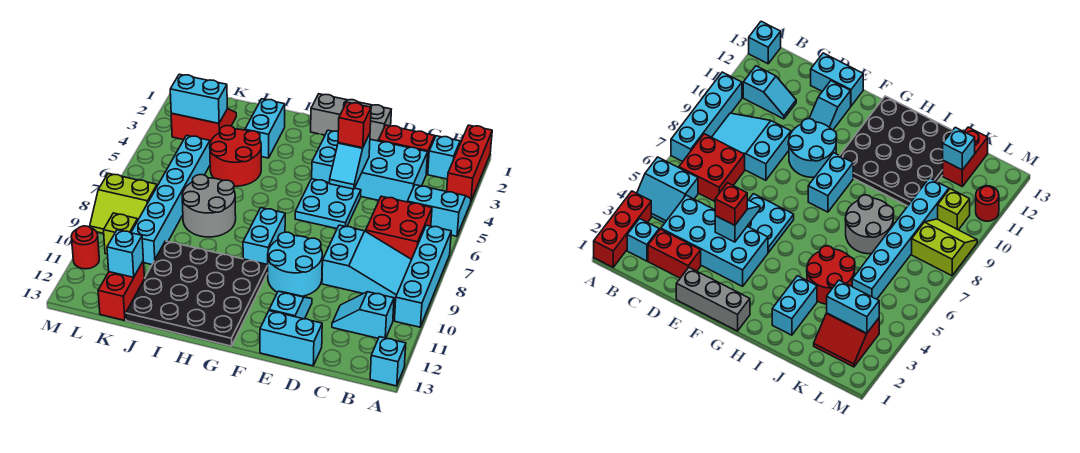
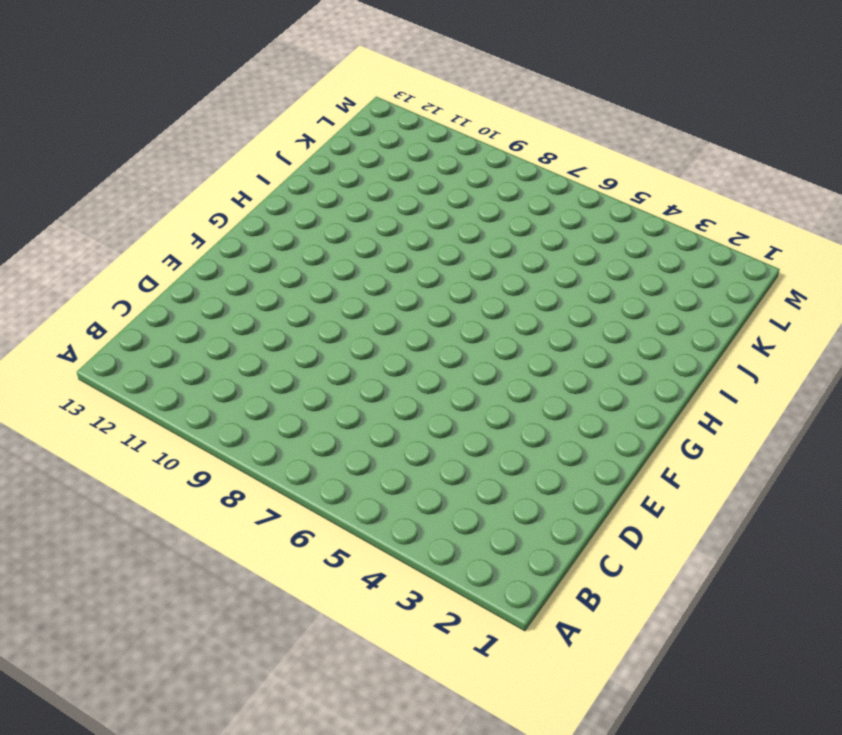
none -> red 1x3 brick [447,125,492,201]
none -> cyan 2x2 slope [407,185,471,236]
none -> cyan 1x4 brick [395,225,451,327]
none -> cyan 1x1 brick [370,337,406,386]

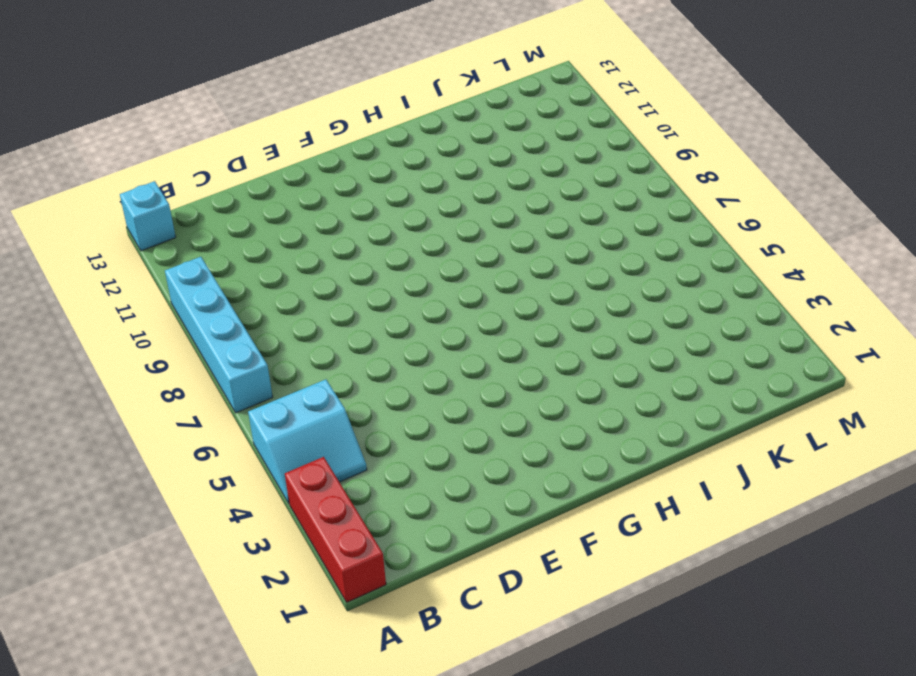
none -> cyan 1x1 brick [428,136,460,179]
none -> red 2x2 brick [366,196,432,260]
none -> cyan 2x3 slope [322,225,411,301]
none -> cyan 1x2 slope [332,292,394,338]

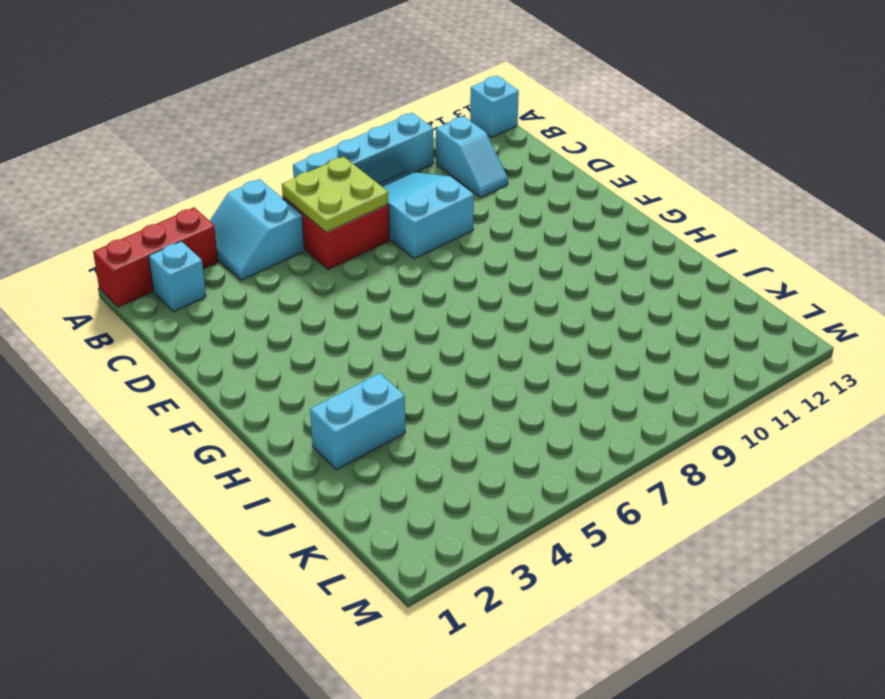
lime 2x2 plate [282,157,389,232] -> none
none -> red 1x2 brick [378,125,435,174]
none -> cyan 2x4 brick [312,130,428,202]
none -> cyan 1x2 brick [260,311,322,366]
none -> grey 1x3 brick [311,94,391,141]

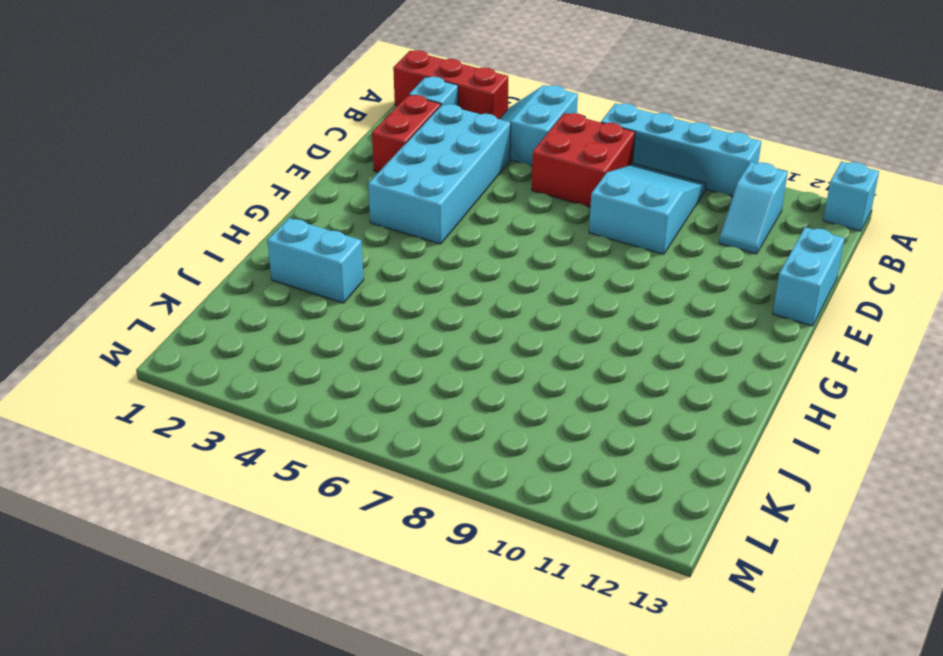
none -> grey 1x3 brick [311,94,391,141]
none -> cyan 2x2 plate [295,179,361,229]
none -> cyan 2x2 round brick [268,232,322,296]
none -> cyan 1x2 slope [269,291,312,319]

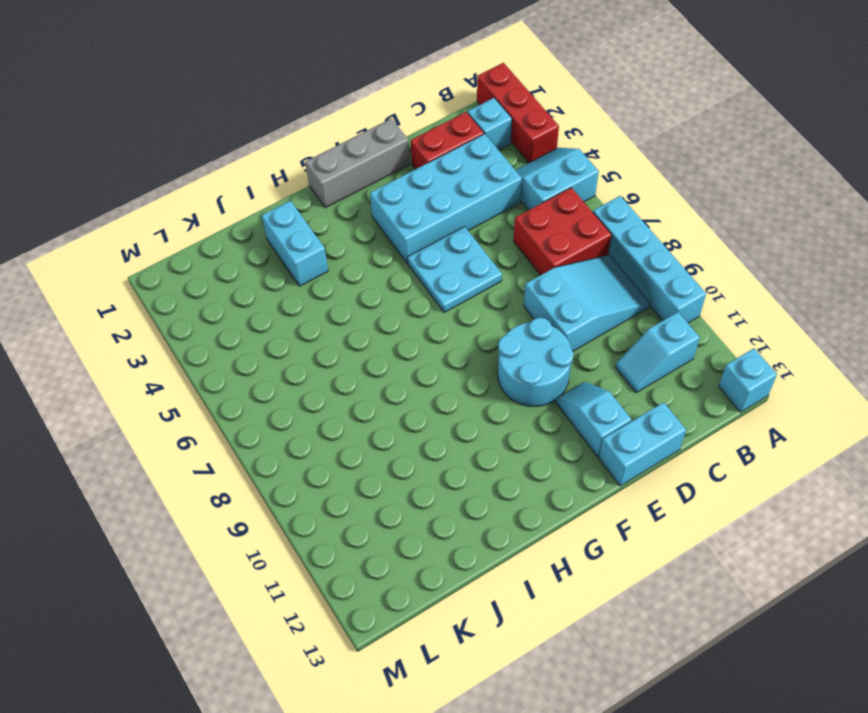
none -> cyan 1x2 brick [243,208,285,265]
none -> black 4x4 plate [126,241,268,346]
none -> red 2x2 round brick [210,126,261,186]
none -> grey 2x2 round brick [182,175,236,237]

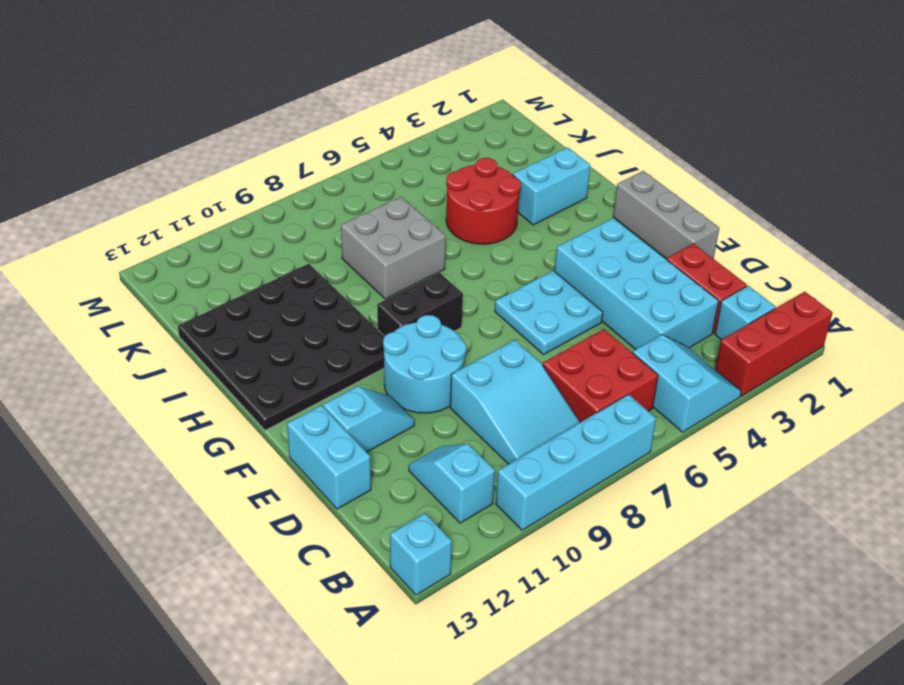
black 1x2 brick [377,273,463,336] -> cyan 1x2 brick [243,208,285,265]
grey 2x2 brick [341,197,446,299] -> grey 2x2 round brick [182,175,236,237]
none -> red 2x2 slope [171,109,236,142]
none -> cyan 1x6 brick [131,135,210,265]
none -> red 1x2 brick [98,261,144,320]
none -> lime 2x2 slope [90,173,157,233]

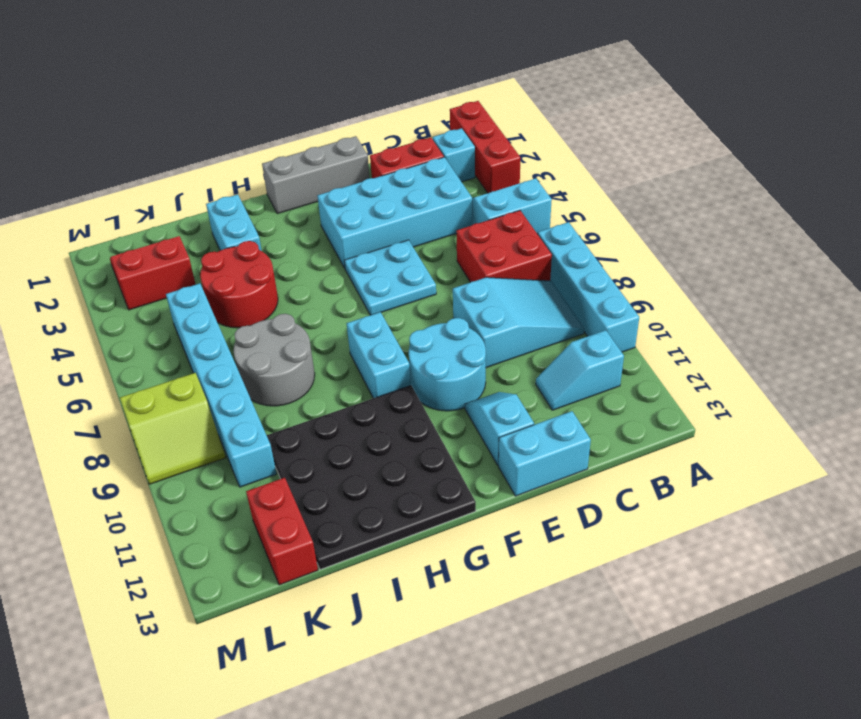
none -> cyan 1x1 brick [370,337,406,386]
none -> lime 1x1 brick [104,213,138,254]
none -> red 1x1 round brick [71,226,99,269]
none -> cyan 1x2 slope [329,134,370,189]

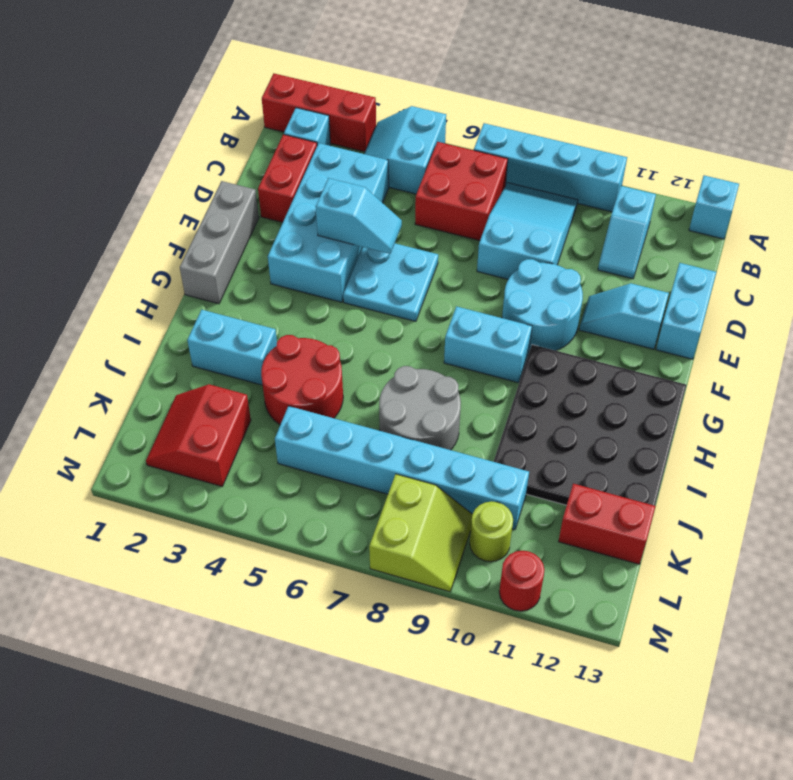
lime 1x1 round brick [470,501,513,562] -> lime 1x1 brick [104,213,138,254]
none -> cyan 1x2 brick [170,74,227,123]
none -> cyan 1x1 brick [107,230,143,277]
none -> red 1x1 brick [338,102,371,148]

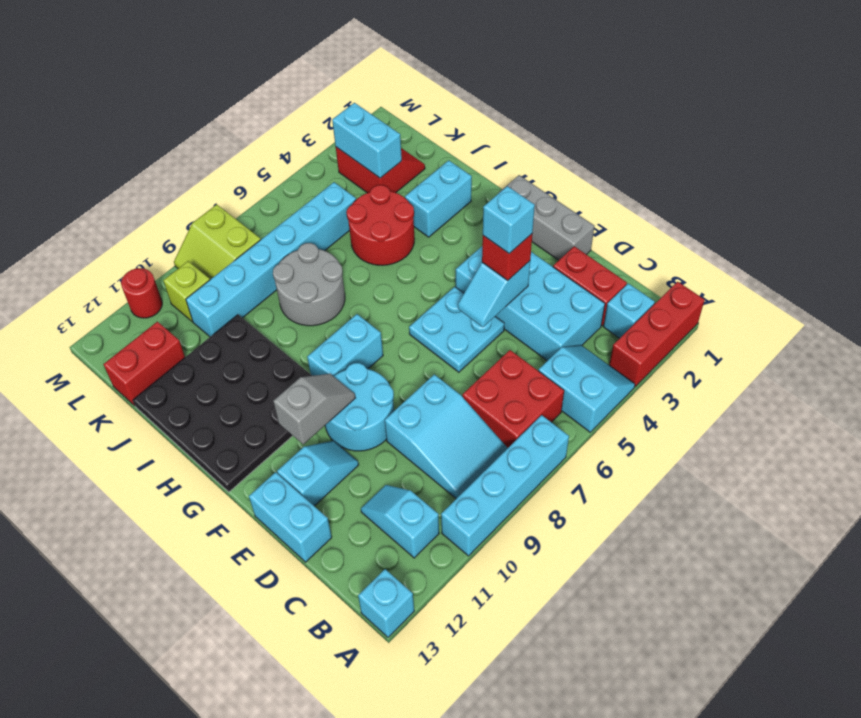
cyan 1x1 brick [483,186,535,254] -> cyan 1x1 brick moved to [107,230,143,277]
grey 1x2 slope [273,374,355,444] -> none

